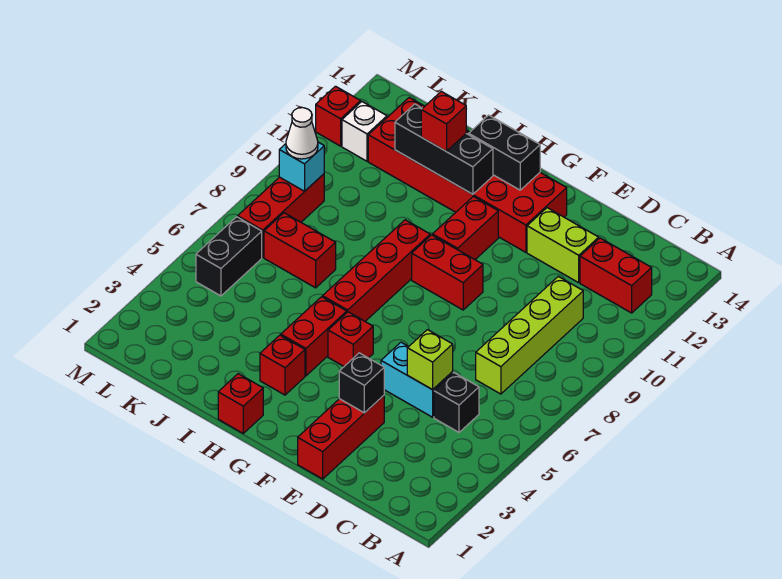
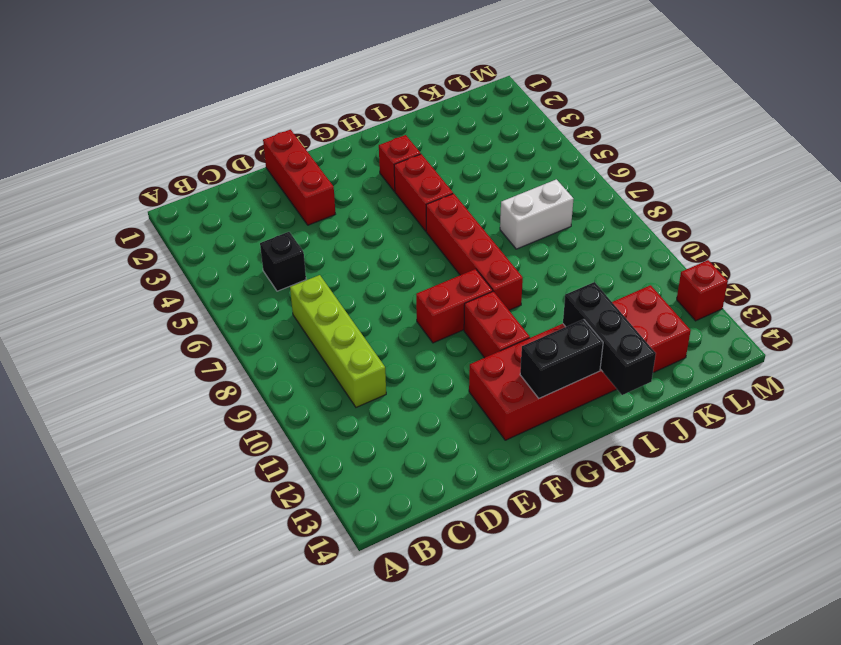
black 1x3 brick [563,282,656,395] -> black 1x3 brick turned to [395,104,493,194]
white 1x2 brick [500,179,573,249] -> red 1x2 brick [264,213,336,288]
none -> red 1x2 brick [580,238,652,313]
none -> cyan 1x2 brick [381,342,453,417]
none -> lime 1x2 brick [527,208,599,283]

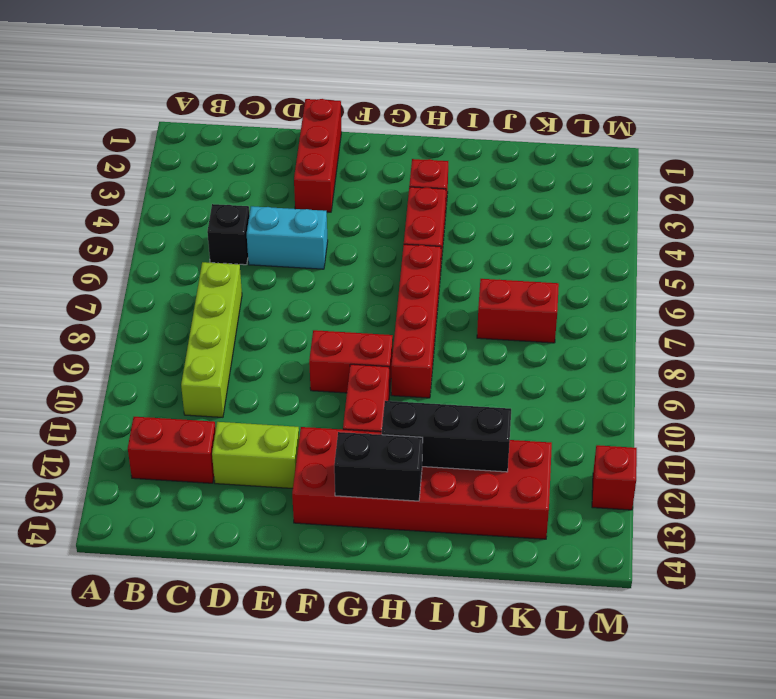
none -> red 1x1 brick [328,312,373,366]
none -> red 1x1 brick [218,374,263,433]
none -> black 1x2 brick [196,217,262,296]

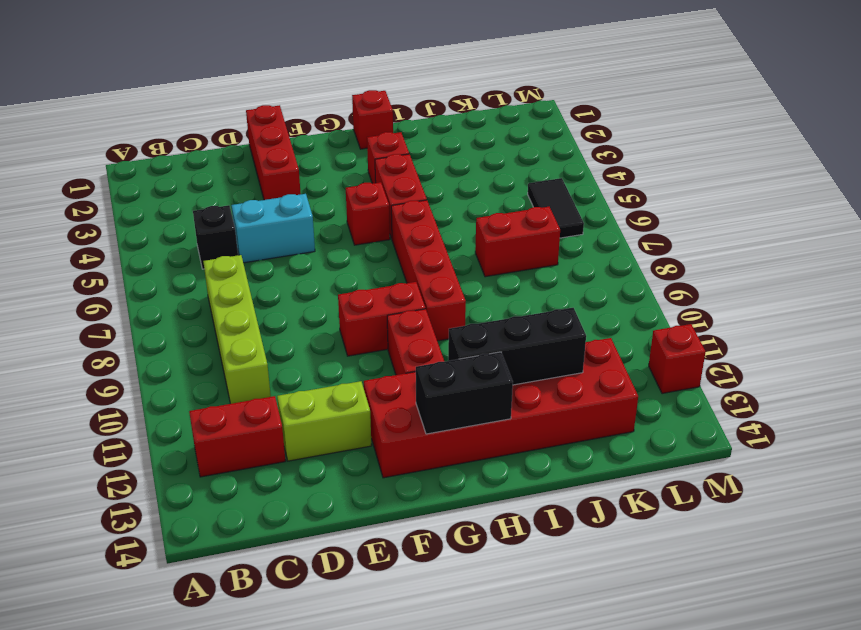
black 1x2 tile [528,178,584,238] -> black 1x2 brick [196,217,262,296]
none -> red 1x3 brick [238,174,324,257]
none -> white 1x1 brick [342,102,387,161]
none -> lime 1x1 brick [407,330,453,390]

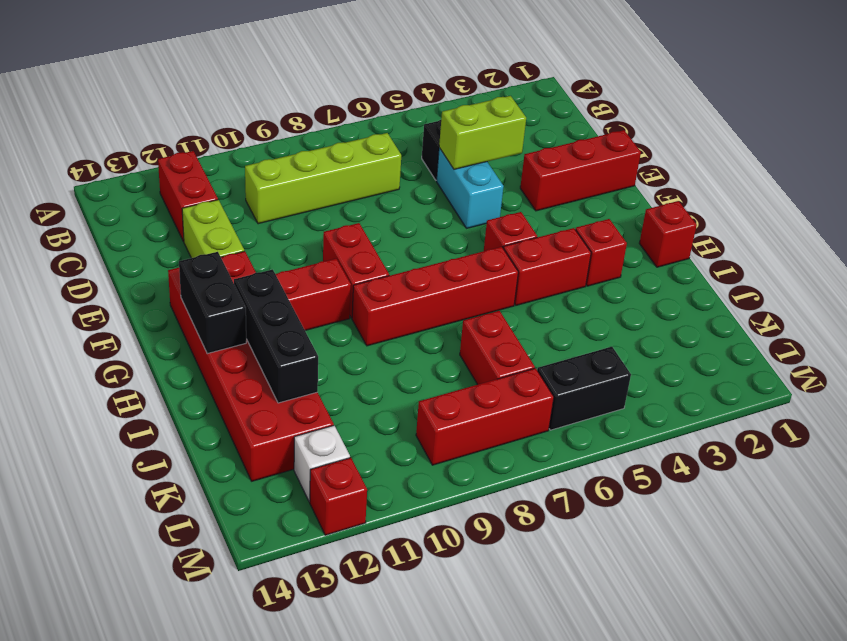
lime 1x2 brick [439,96,526,169] -> lime 1x1 brick [407,330,453,390]
none -> black 1x1 brick [339,353,384,413]
none -> cyan 1x1 brick [279,142,324,191]
none -> red 1x1 brick [421,91,466,152]

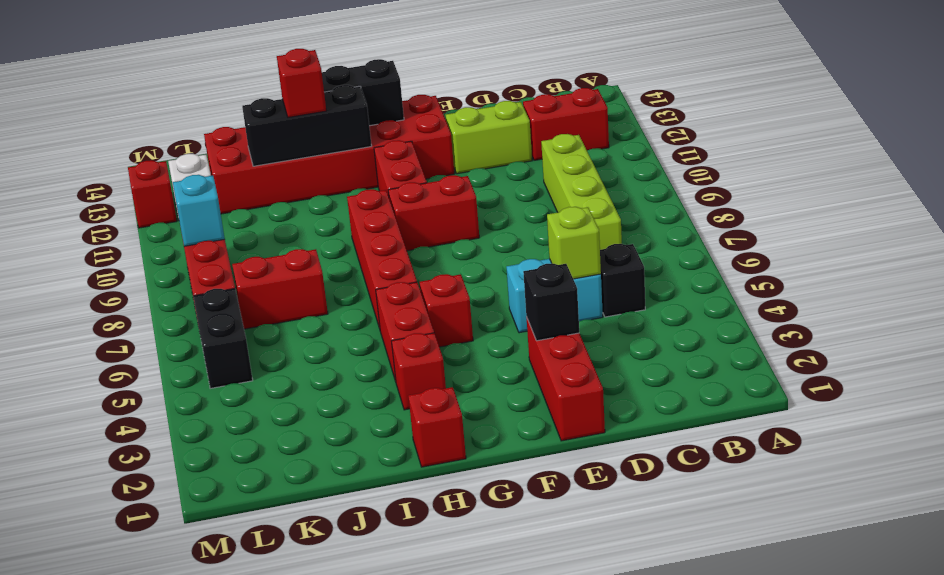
none -> white 1x1 cone [286,108,318,159]

